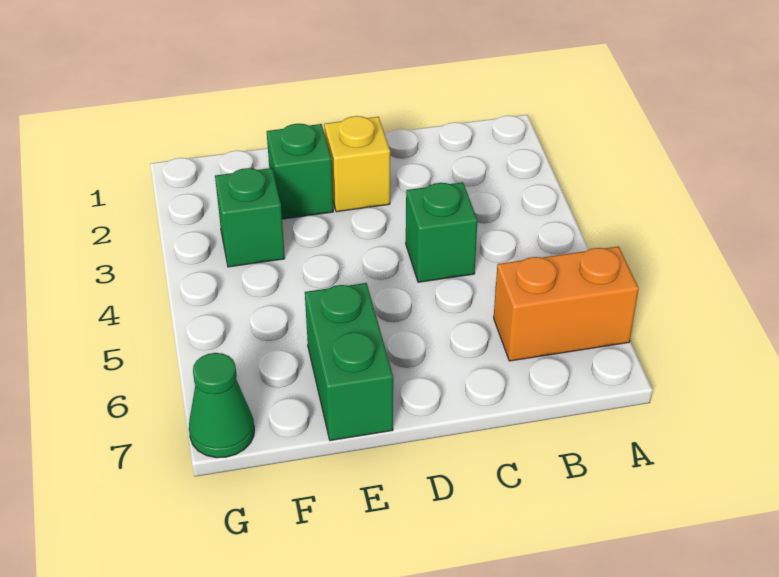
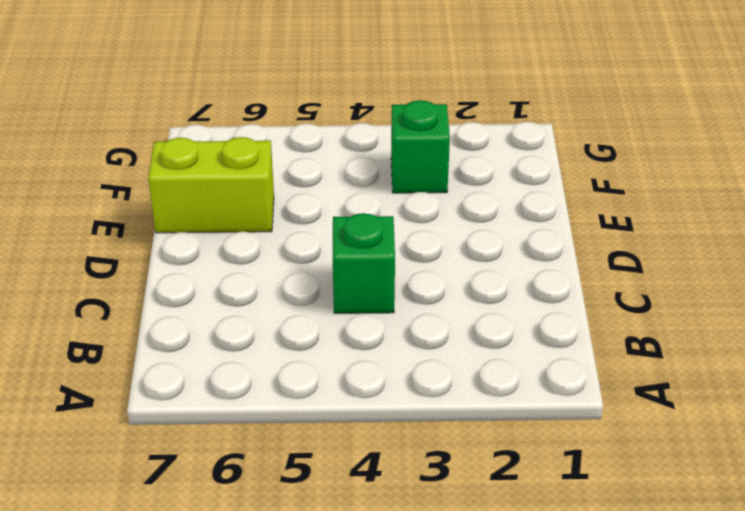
lime 1x2 brick [148,137,274,233] -> green 1x2 brick [305,283,393,441]
none -> orange 1x2 brick [494,247,639,361]
none -> yellow 1x1 brick [324,116,390,212]

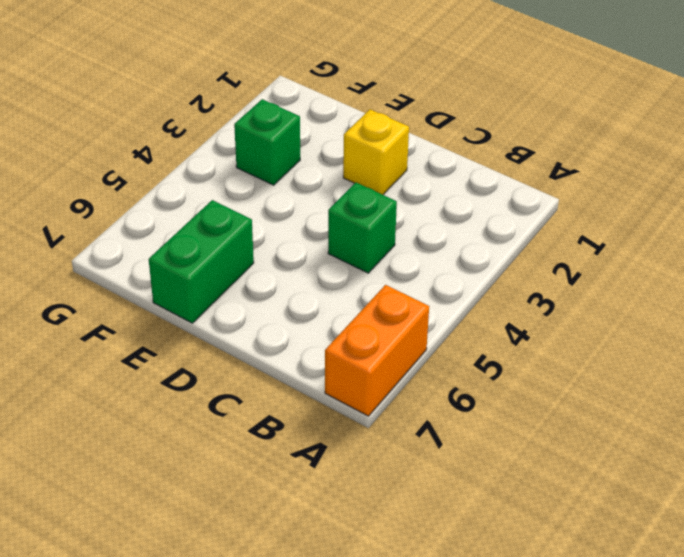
orange 1x2 brick [325,285,429,416] -> orange 1x2 brick turned to [494,247,639,361]
none -> green 1x1 brick [267,124,333,219]
none -> green 1x1 cone [189,353,254,458]

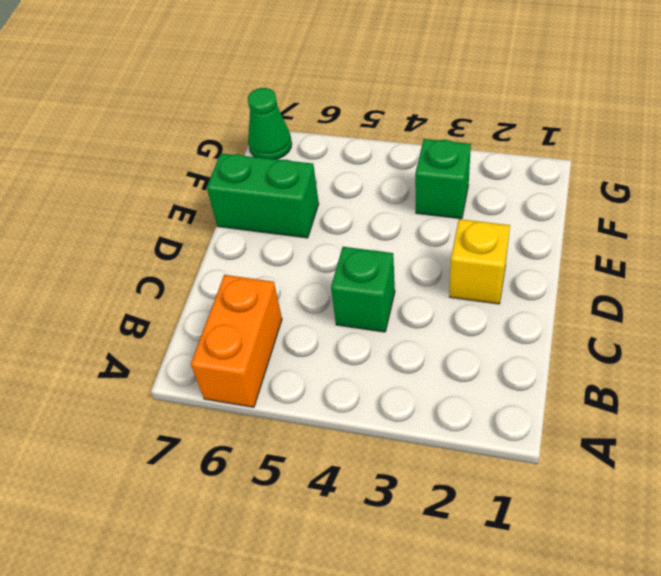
none -> green 1x1 brick [267,124,333,219]

